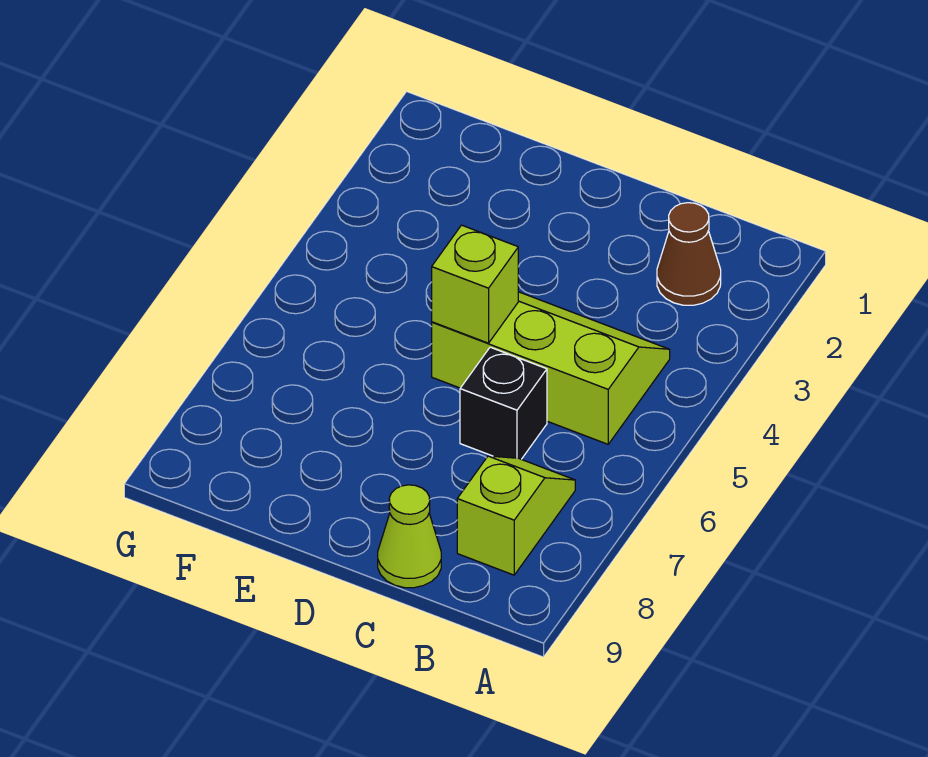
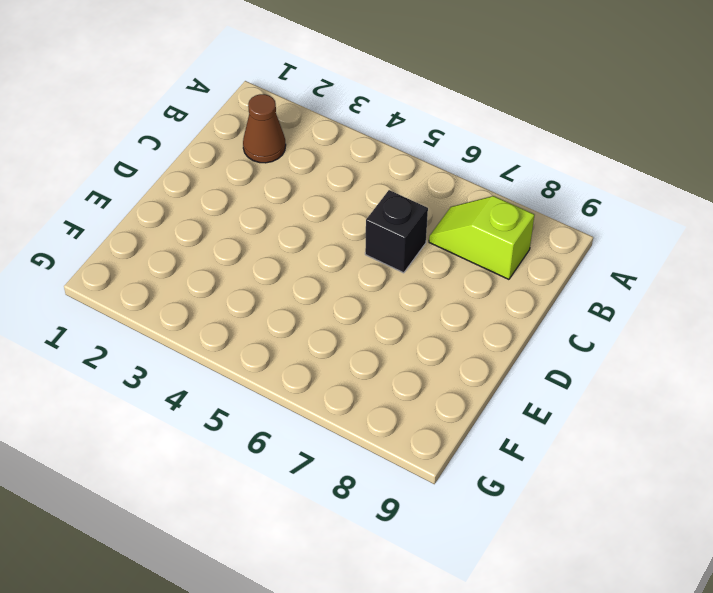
none -> lime 2x3 slope [432,292,670,444]
none -> lime 1x1 cone [378,485,441,588]

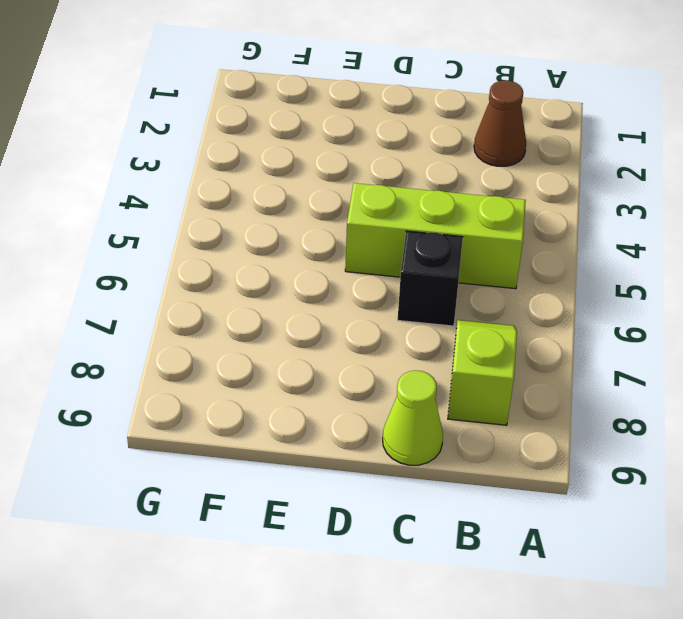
none -> lime 1x1 brick [432,225,518,343]

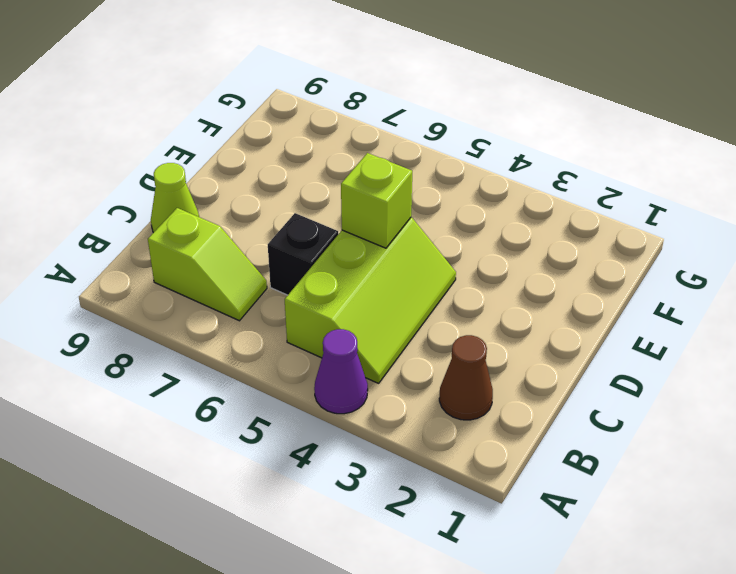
purple 1x1 cone [314,329,368,414] -> none

